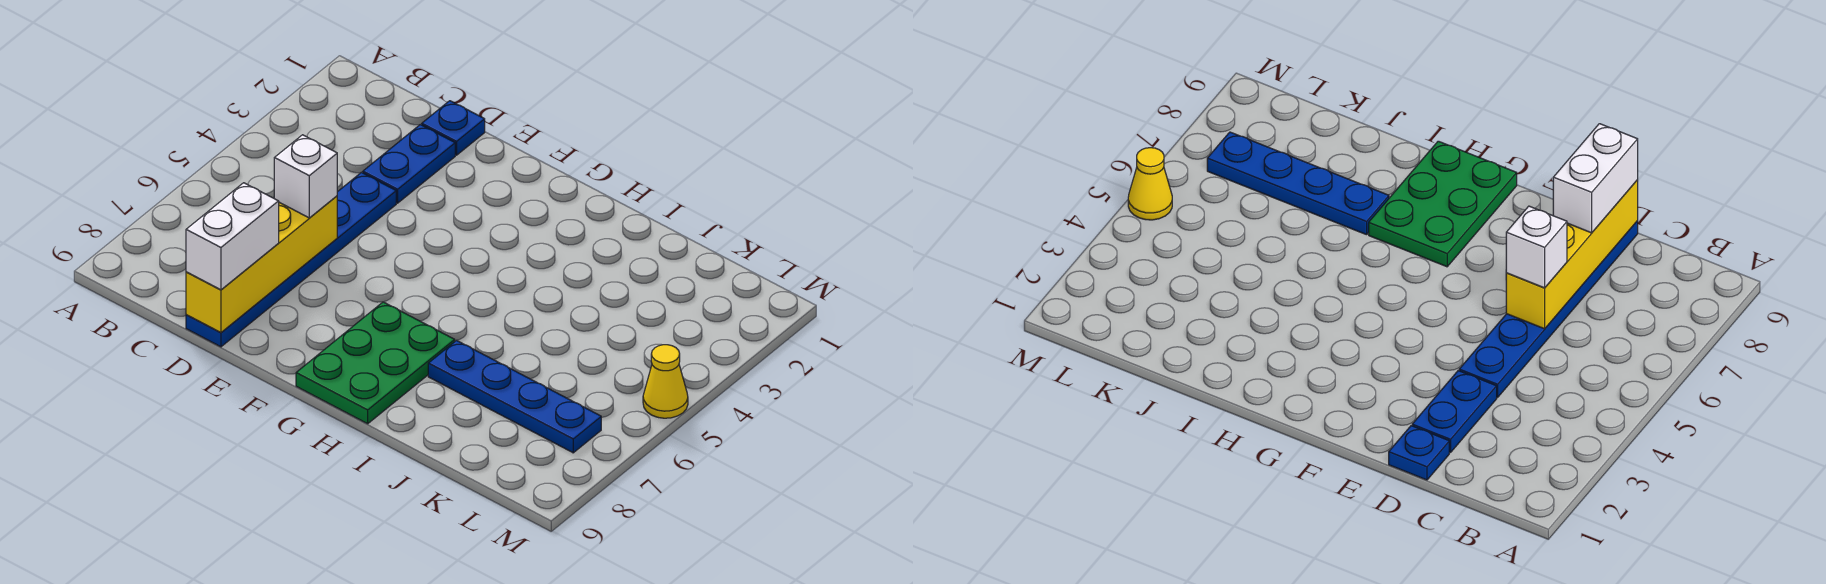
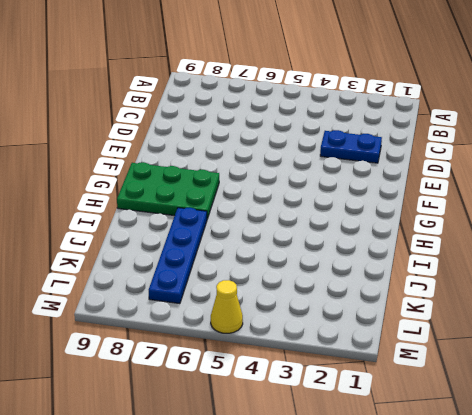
none -> blue 1x1 plate [422,101,485,155]
none -> blue 1x6 plate [186,172,396,347]

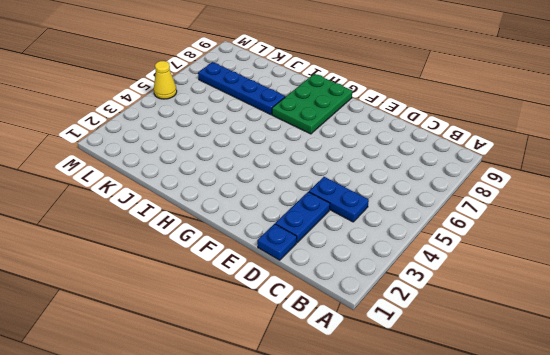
blue 1x2 plate [309,177,369,222] -> blue 1x6 plate [186,172,396,347]
none -> yellow 1x4 brick [186,196,337,332]
none -> white 1x1 brick [274,135,337,218]

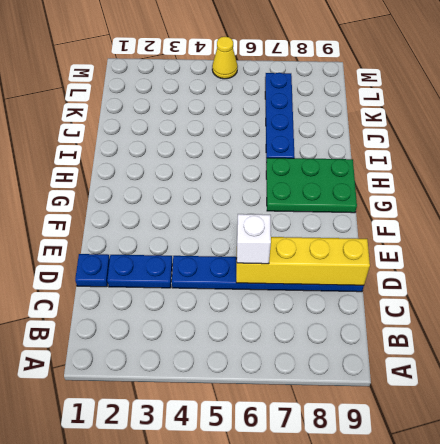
none -> white 1x2 brick [186,183,279,290]

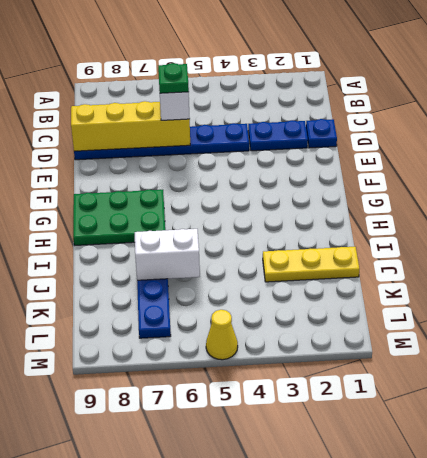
green 1x1 plate [158,63,189,93] -> none
yellow 1x3 plate [263,247,359,282] -> none
white 1x2 brick [135,229,200,280] -> white 1x2 brick moved to [186,183,279,290]

